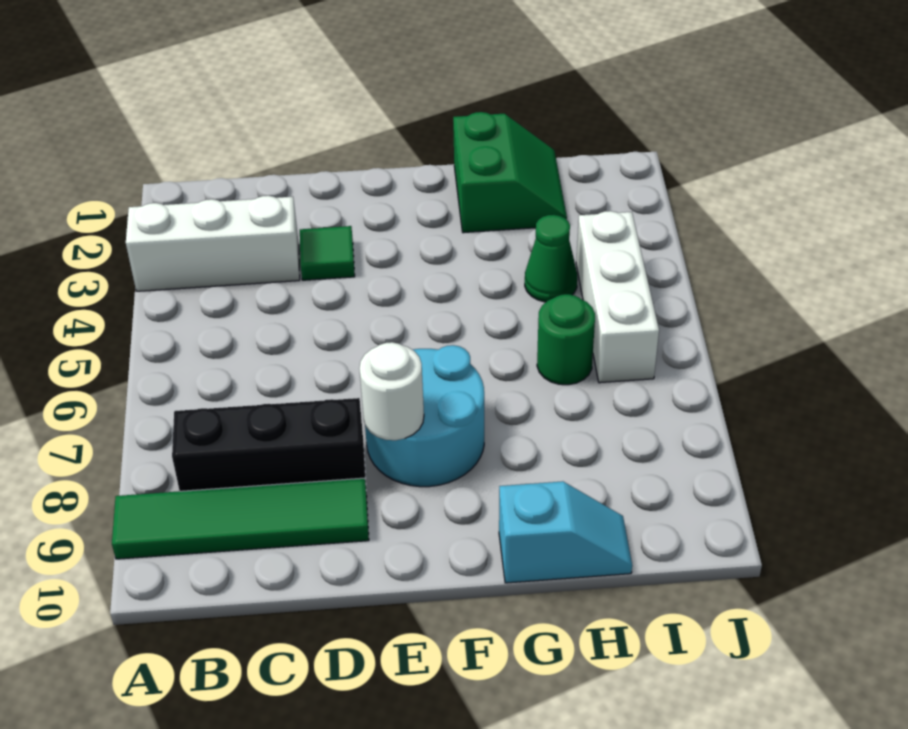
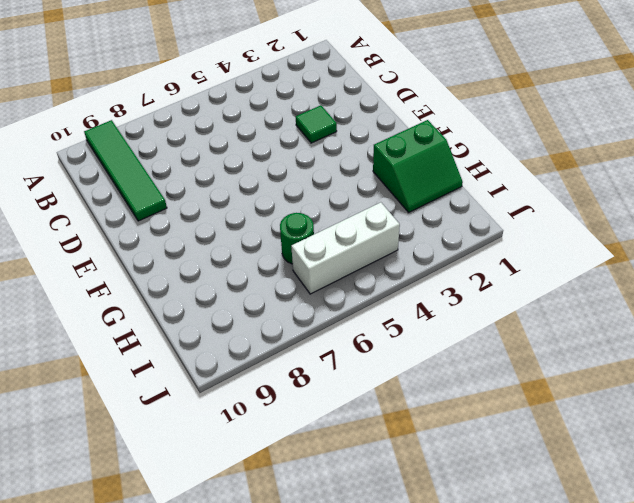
none -> white 1x3 brick [126,196,300,291]
none -> black 1x3 brick [172,398,366,491]

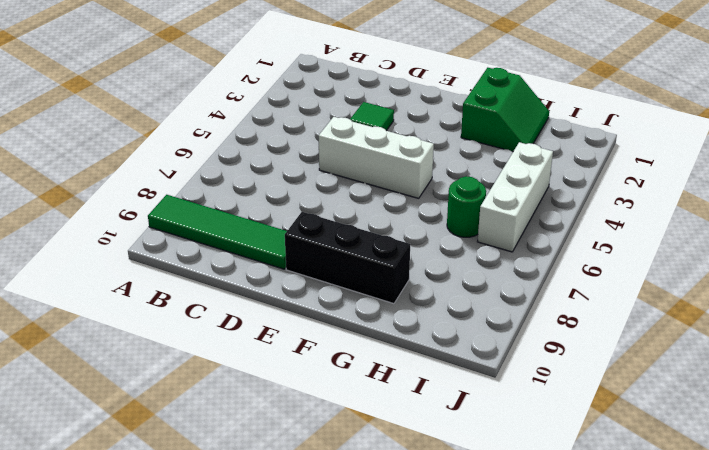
white 1x3 brick [319,117,434,198] -> white 1x3 brick moved to [126,196,300,291]
black 1x3 brick [285,212,410,304] -> black 1x3 brick moved to [172,398,366,491]
none -> cyan 2x2 round brick [365,345,484,487]
none -> cyan 1x2 slope [499,481,632,583]

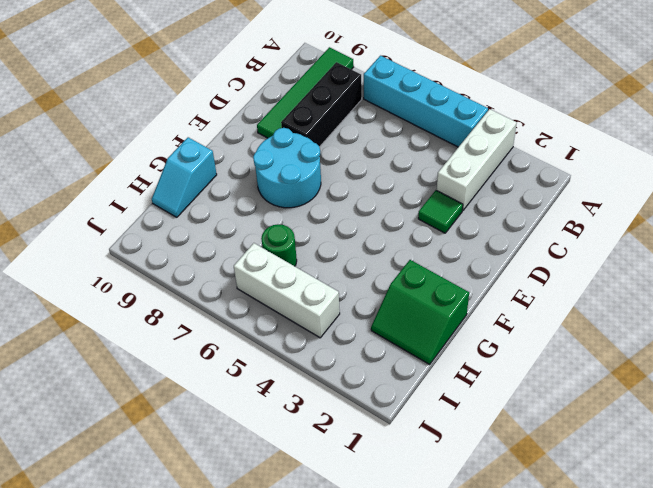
cyan 1x4 brick [364,56,488,147] -> none
none -> green 1x1 cone [525,215,577,302]
none -> white 1x1 round brick [359,342,424,440]

